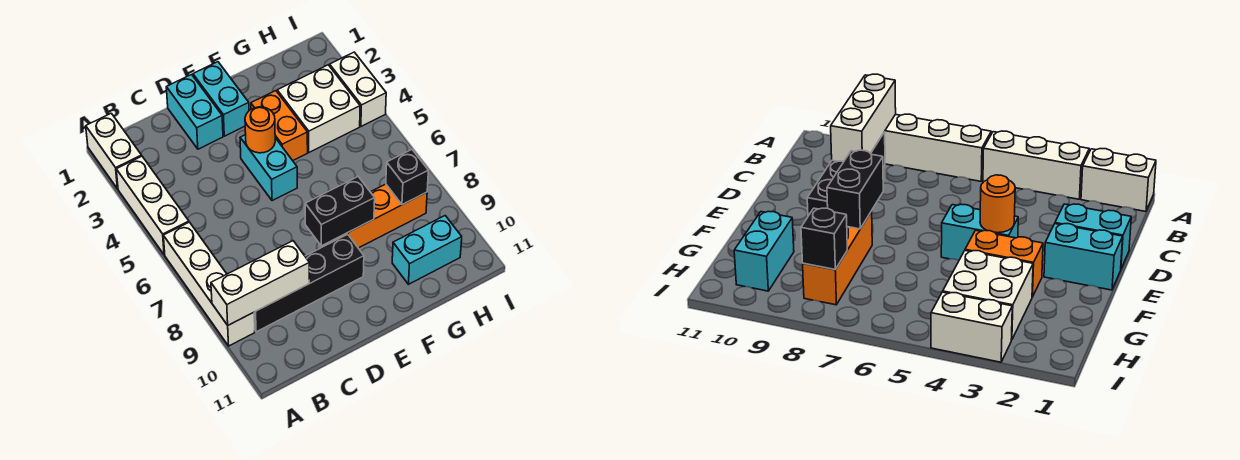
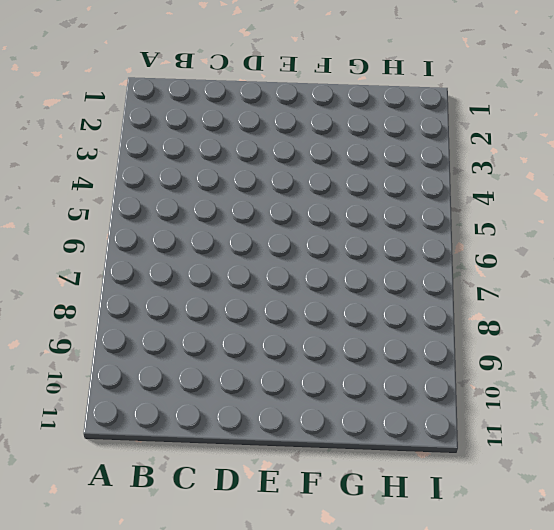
none -> white 1x2 brick [86,113,142,189]
none -> white 1x3 brick [116,156,189,255]
none -> white 1x4 brick [163,222,255,346]

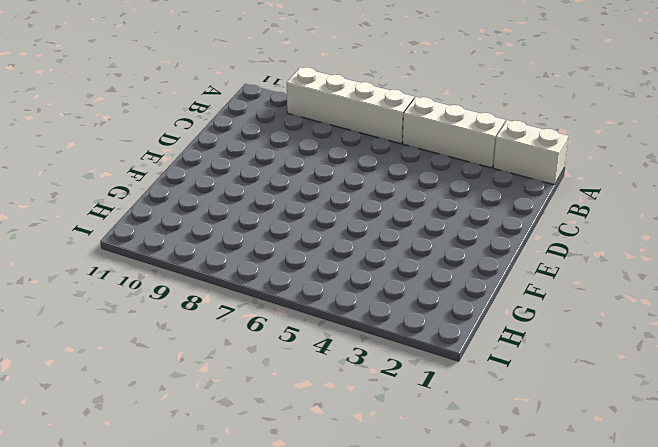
none -> black 1x4 brick [254,234,364,332]
none -> cyan 1x2 brick [166,75,223,149]
none -> cyan 1x2 brick [193,62,249,136]

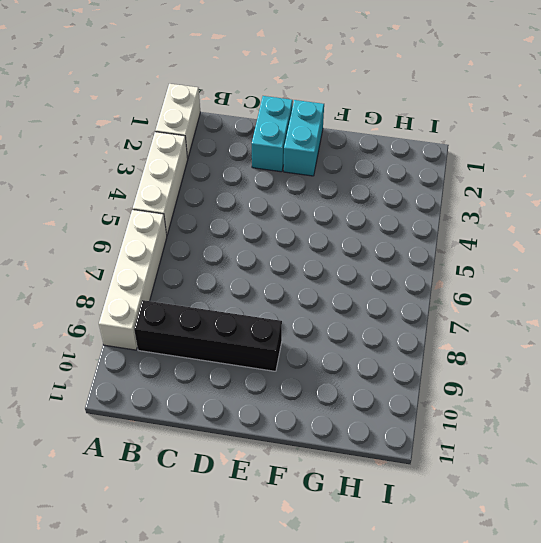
none -> cyan 1x2 brick [240,135,297,201]
none -> orange 1x2 brick [251,91,308,161]
none -> orange 1x3 brick [337,184,427,248]

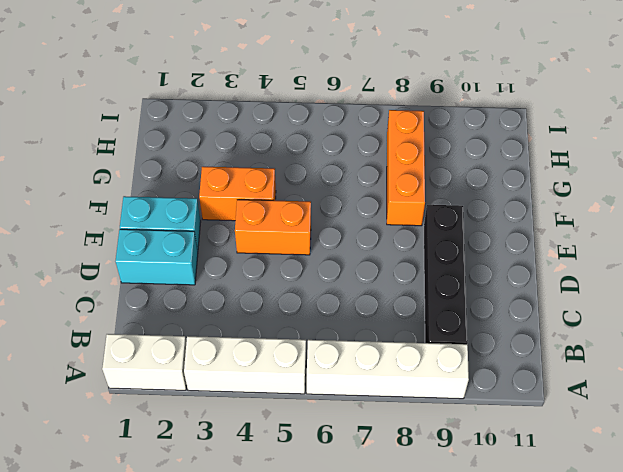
orange 1x2 brick [235,200,311,255] -> cyan 1x2 brick [240,135,297,201]
none -> white 2x2 brick [277,65,360,152]
none -> cyan 1x2 brick [392,216,462,284]
none -> white 1x2 brick [330,52,386,126]

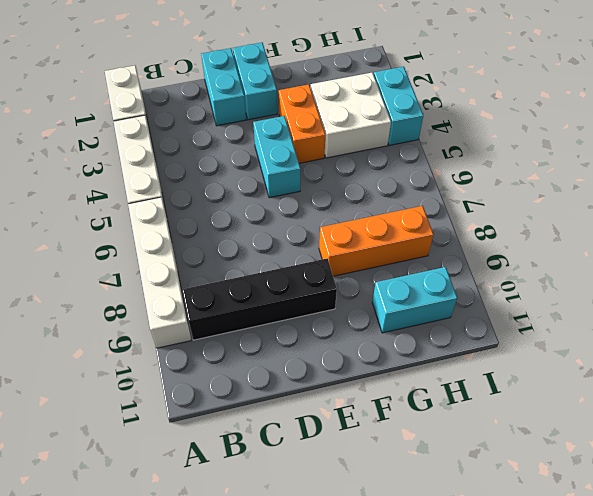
cyan 1x2 brick [374,67,423,145] -> white 1x2 brick [330,52,386,126]
none -> white 1x3 brick [211,241,309,325]
none -> orange 1x1 round brick [245,107,275,153]
none -> black 1x2 brick [305,177,375,246]

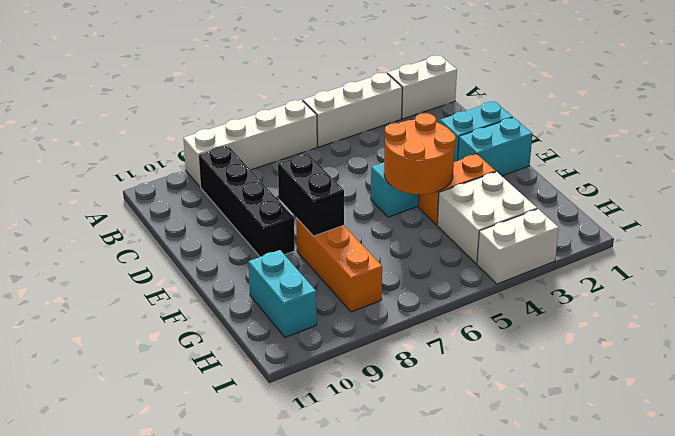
orange 2x2 round brick [384,113,456,194] -> orange 1x1 round brick [245,107,275,153]
none -> white 1x3 brick [211,241,309,325]
none -> black 1x1 brick [386,150,428,205]

